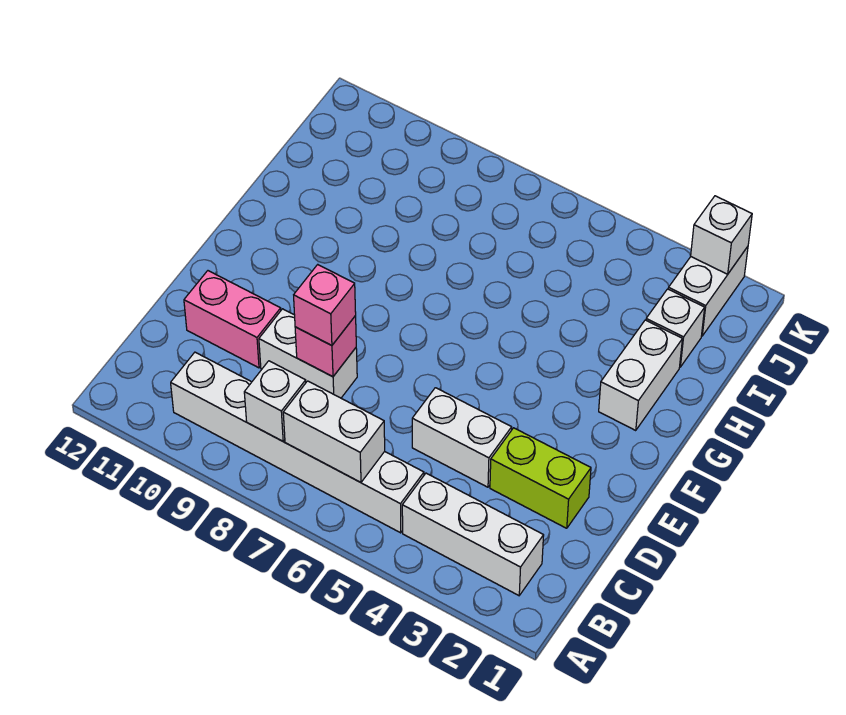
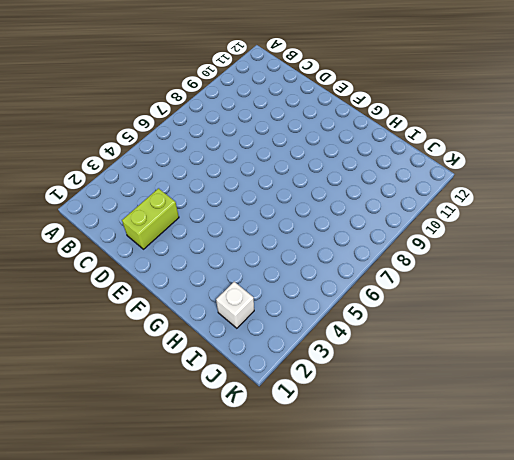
none -> white 1x3 brick [402,473,544,595]
none -> white 1x6 brick [171,352,424,533]
none -> white 1x2 brick [412,388,512,487]

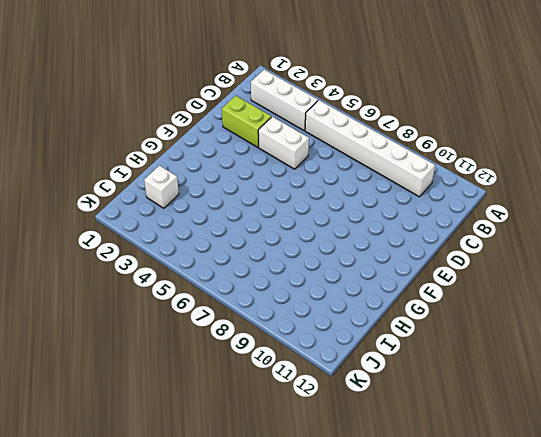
none -> white 1x2 brick [259,309,357,398]
none -> pink 1x2 brick [184,271,281,368]
none -> white 1x2 brick [599,320,682,430]

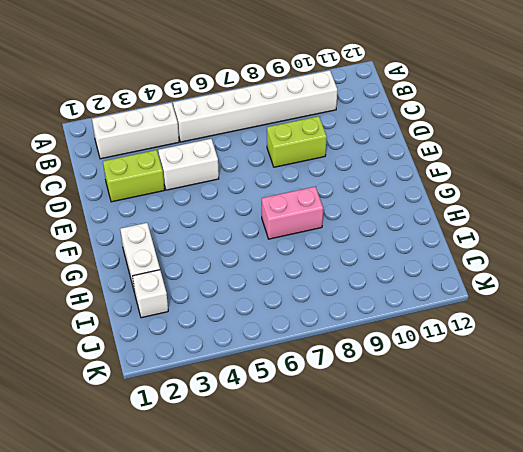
lime 1x2 brick [267,116,327,167] -> white 1x2 brick [259,309,357,398]
pink 1x2 brick [262,187,323,239] -> pink 1x2 brick moved to [184,271,281,368]
none -> white 1x2 brick [668,247,748,336]
none -> white 1x2 brick [283,381,385,482]
none -> white 1x1 brick [244,361,306,441]

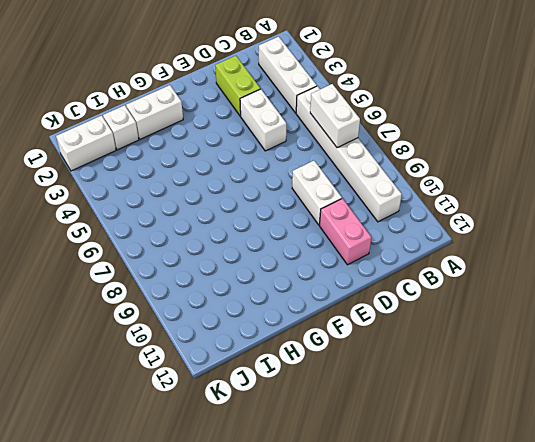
none -> white 1x1 brick [244,361,306,441]
none -> pink 1x1 brick [295,316,356,377]
none -> white 1x1 brick [691,196,752,274]

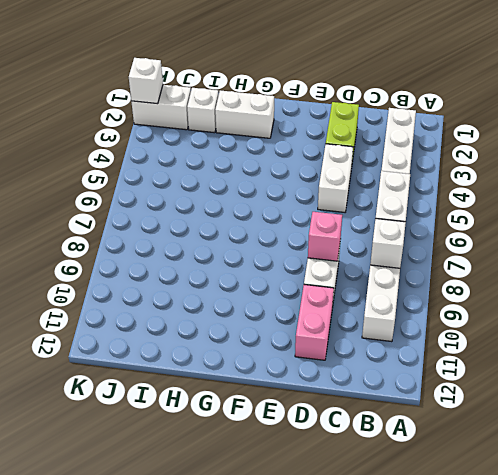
none -> pink 1x1 brick [294,265,356,346]

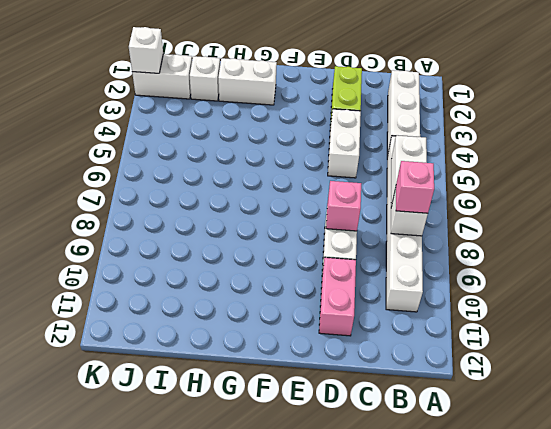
pink 1x1 brick [396,161,434,213] -> pink 1x1 brick moved to [294,265,356,346]

